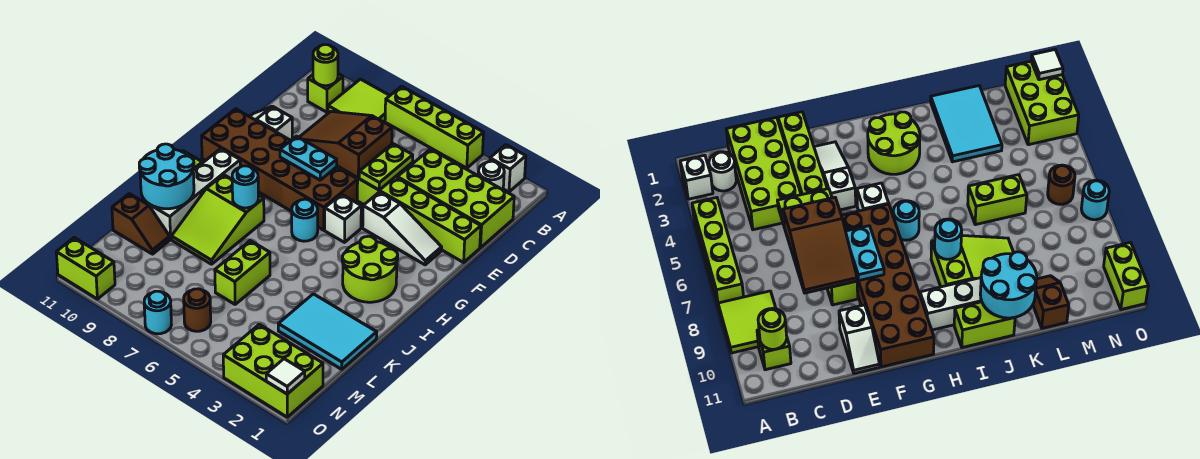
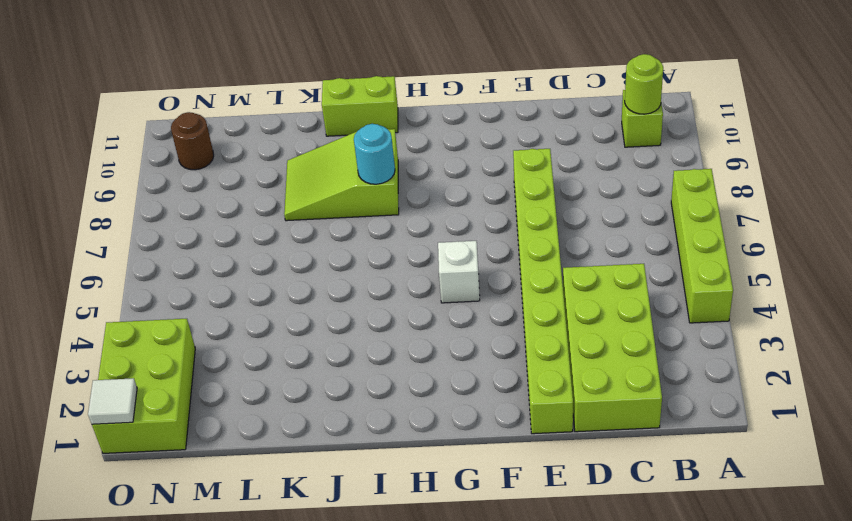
brown 1x1 round brick [171,112,214,170] -> brown 1x1 round brick moved to [184,289,211,331]
none -> white 1x1 brick [490,145,526,192]
none -> lime 2x2 tile [328,79,390,122]
none -> white 1x1 round brick [478,161,504,190]
none -> white 1x2 slope [250,106,292,140]

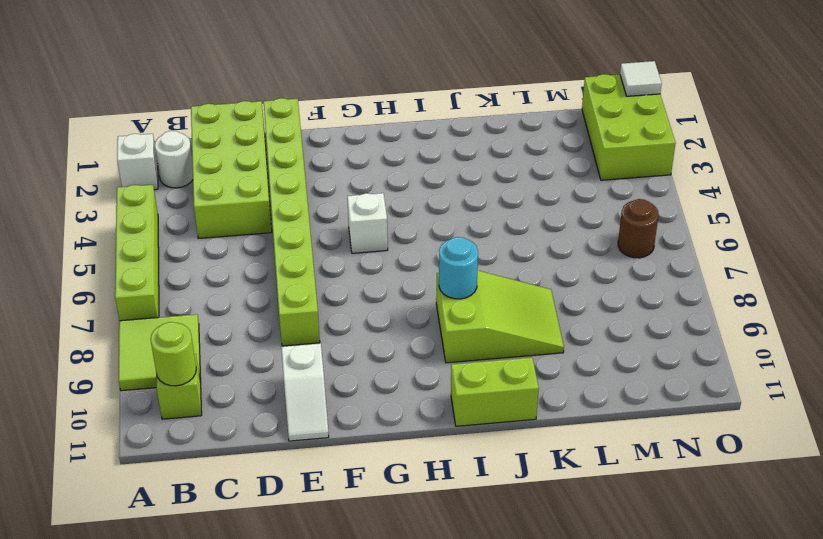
none -> white 1x3 slope [363,192,442,265]
none -> brown 2x6 brick [202,109,358,230]
none -> lime 2x2 round brick [342,236,398,302]
none -> cyan 1x1 round brick [292,199,318,241]

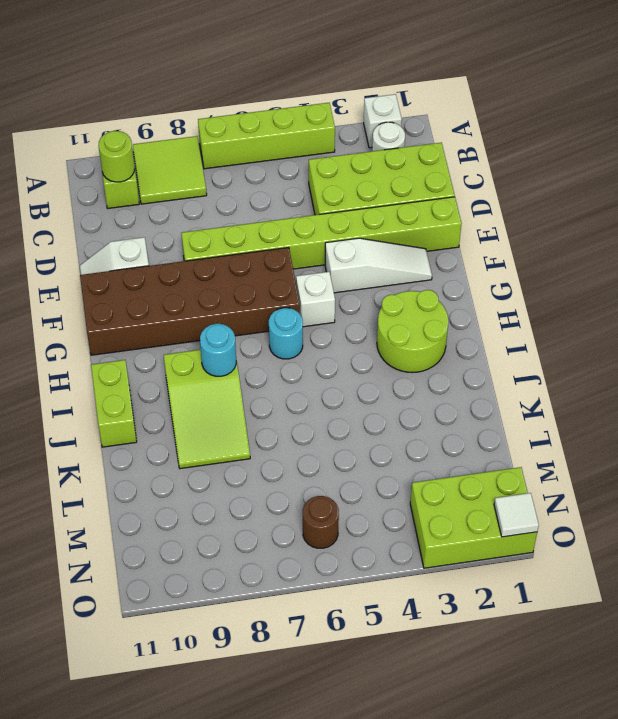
none -> white 1x4 brick [150,149,240,239]
none -> cyan 2x3 tile [278,294,377,369]
none -> lime 1x2 brick [215,241,270,304]
none -> brown 1x2 slope [112,194,170,254]

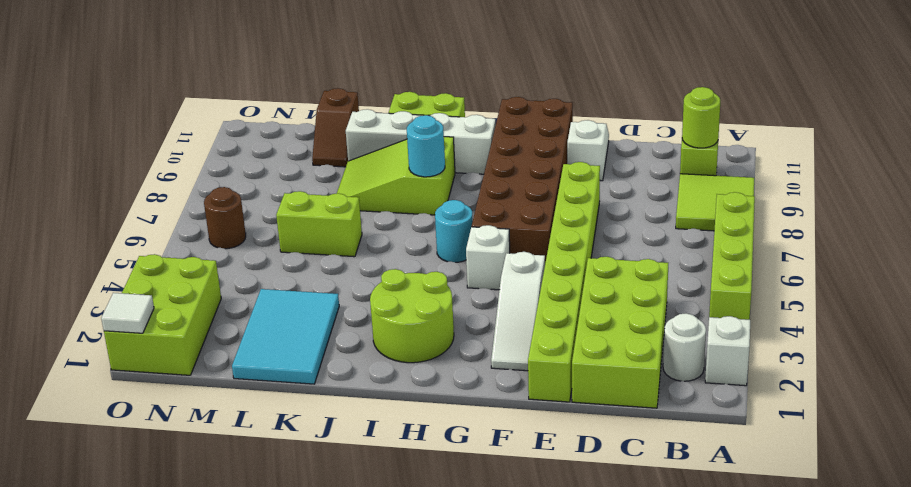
none -> cyan 1x1 round brick [144,291,171,334]
none -> lime 1x2 brick [56,238,115,299]
none -> lime 1x2 plate [359,144,413,190]
none -> brown 2x3 slope [299,111,392,178]

